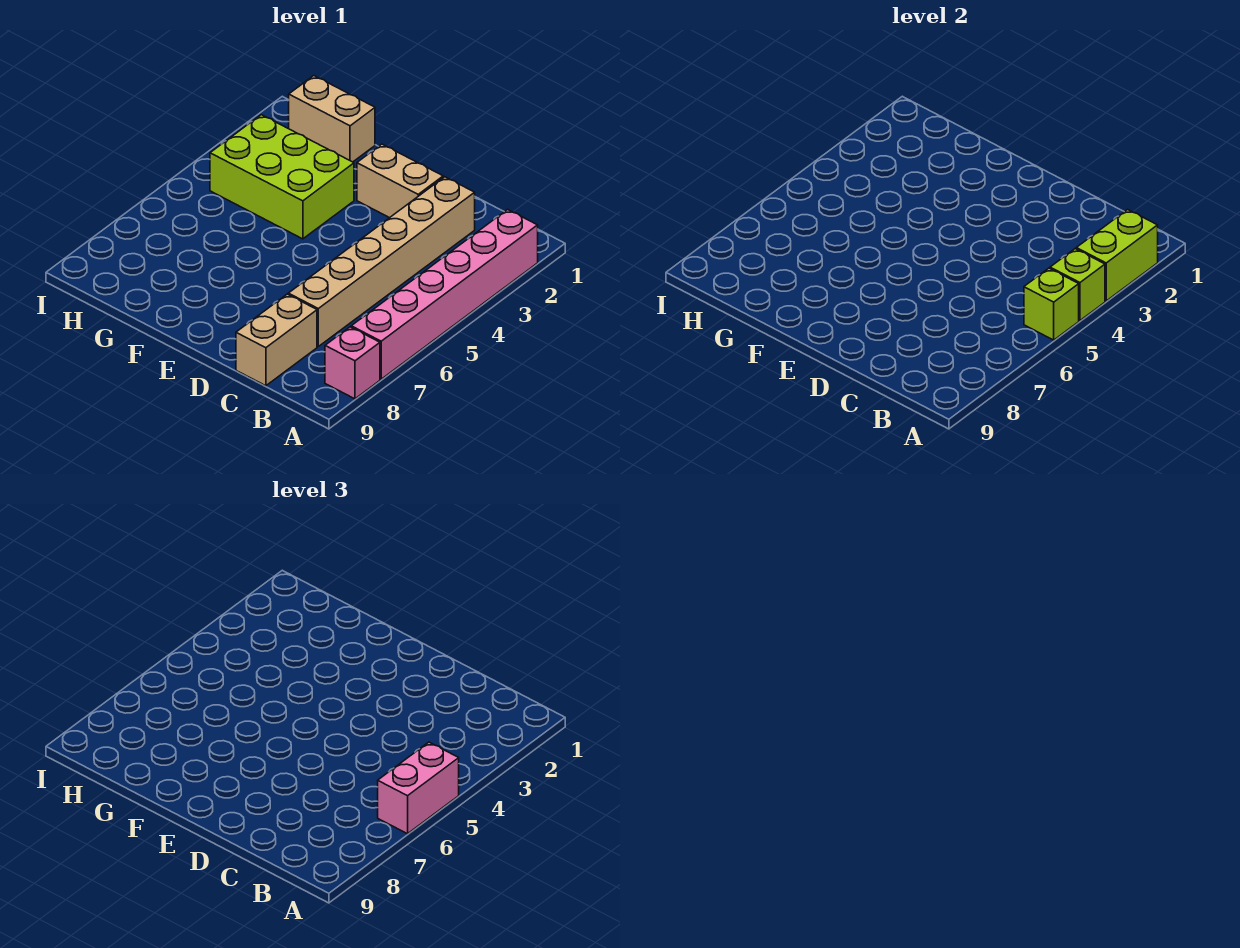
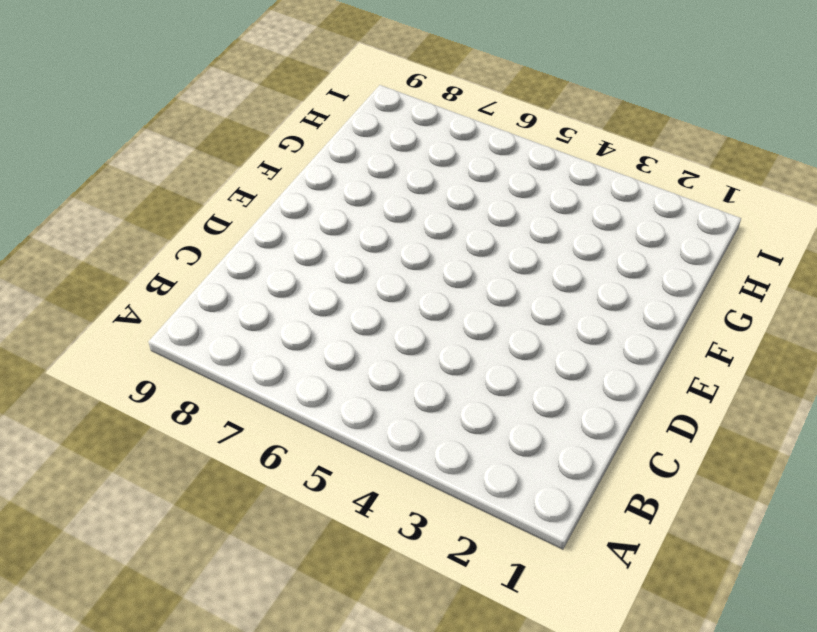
none -> pink 1x6 brick [351,209,538,379]
none -> pink 1x1 brick [325,327,380,399]

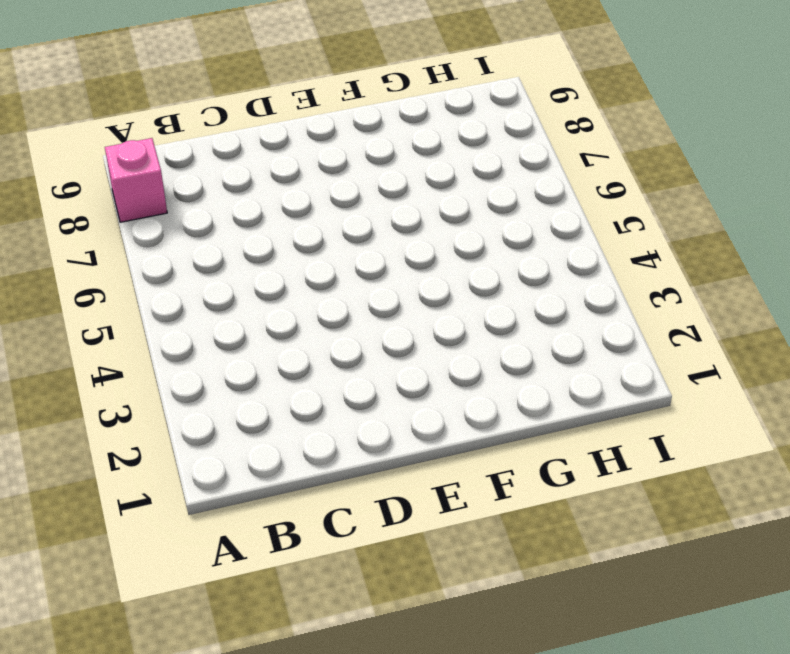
none -> pink 1x6 brick [351,209,538,379]
none -> tan 1x6 brick [288,177,475,346]

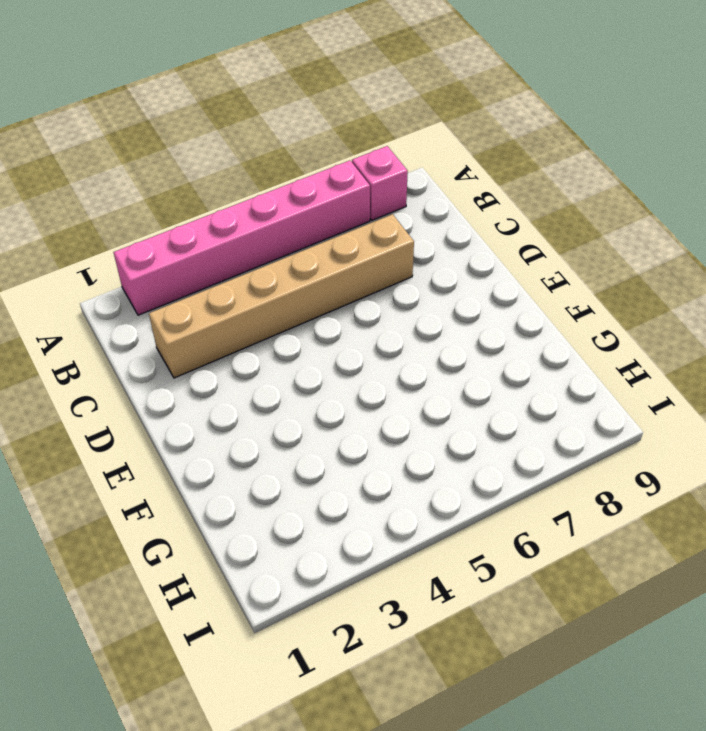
none -> tan 1x2 brick [236,294,317,386]
none -> tan 1x2 brick [357,144,443,218]

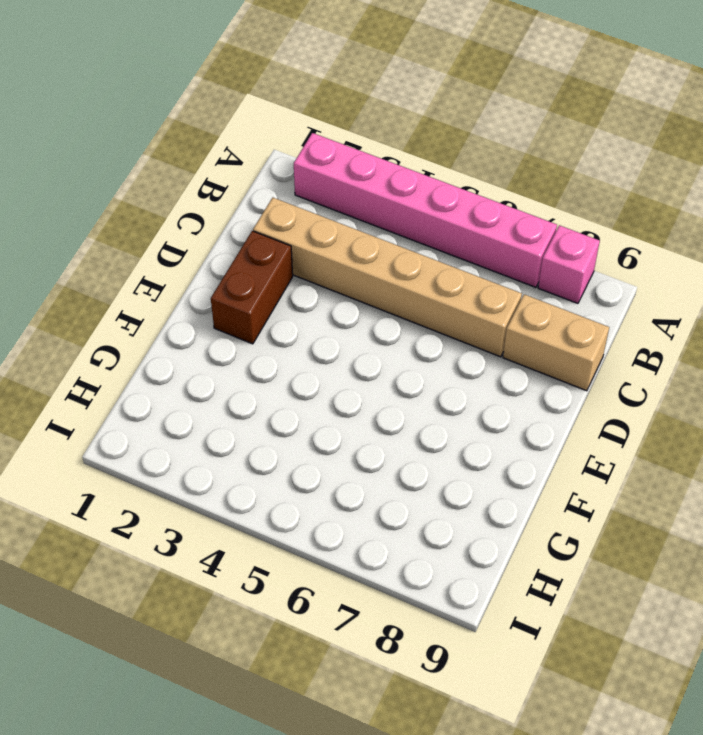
brown 1x2 brick [211,231,293,344] -> tan 1x2 brick [357,144,443,218]
none -> lime 2x3 brick [210,115,354,239]
none -> tan 1x2 brick [289,76,375,162]

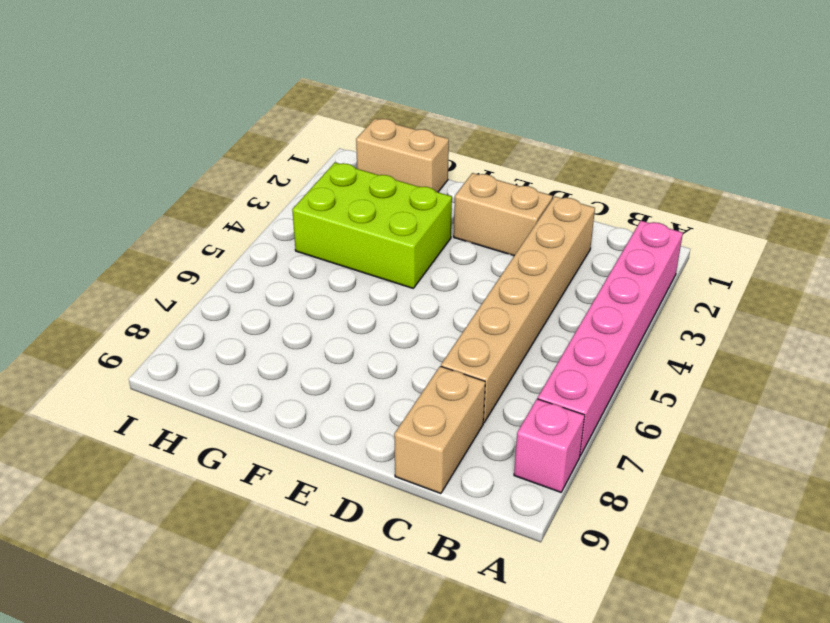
none -> lime 1x2 brick [1076,209,1158,301]
none -> lime 1x1 brick [1050,249,1105,320]

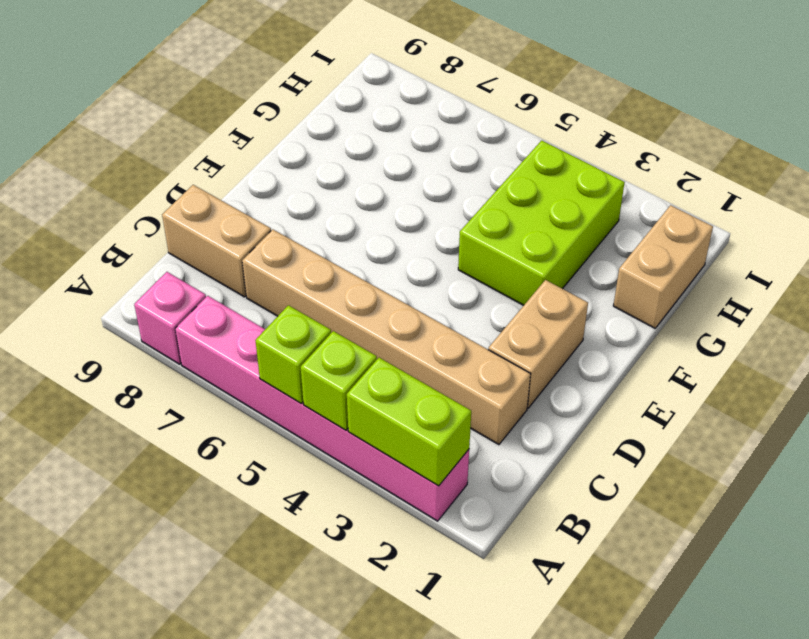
none -> pink 1x2 brick [378,742,459,834]

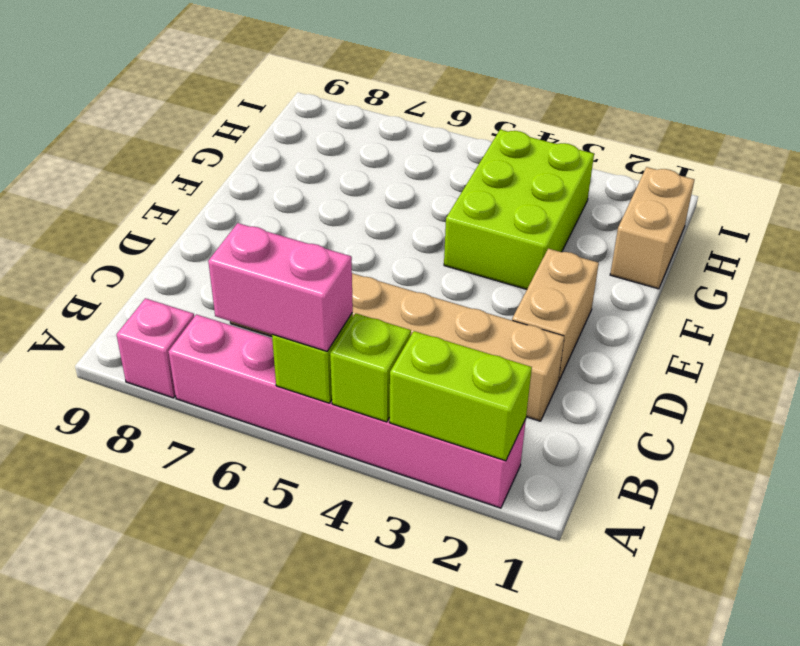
none -> tan 1x2 brick [236,294,317,386]

